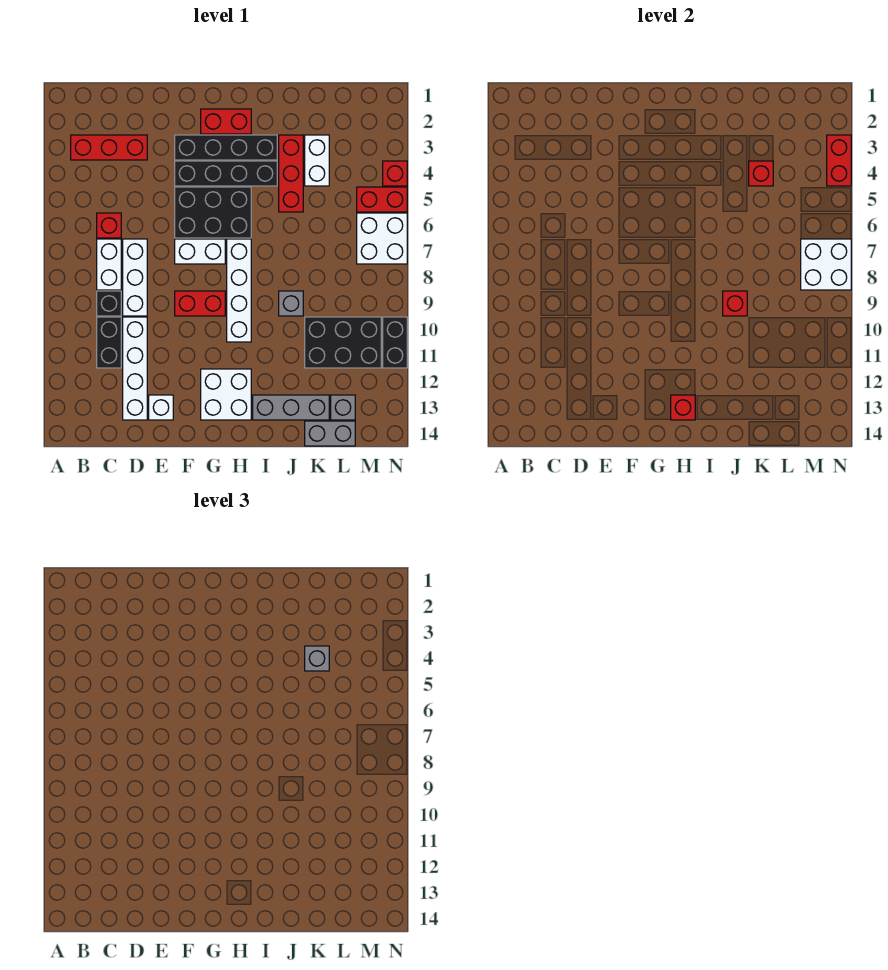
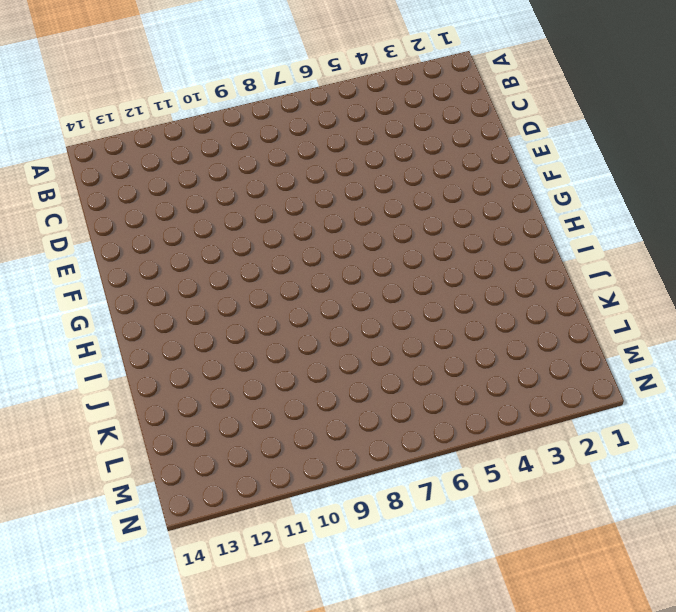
none -> red 1x3 brick [71,135,147,160]
none -> red 1x1 brick [97,213,121,238]
none -> white 1x2 brick [97,239,121,290]
none -> black 1x1 brick [97,291,121,316]

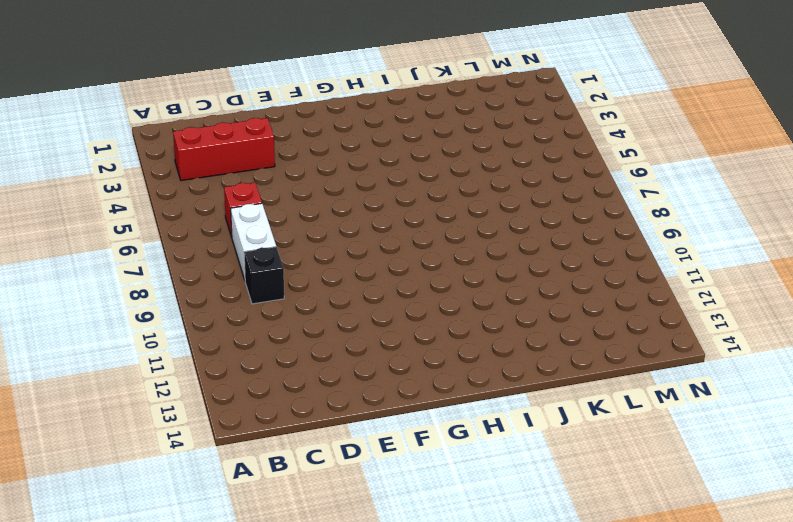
none -> black 1x2 brick [97,317,121,368]
none -> white 1x3 brick [123,239,147,316]
none -> white 1x4 brick [123,317,147,420]
none -> white 1x1 brick [149,395,173,420]

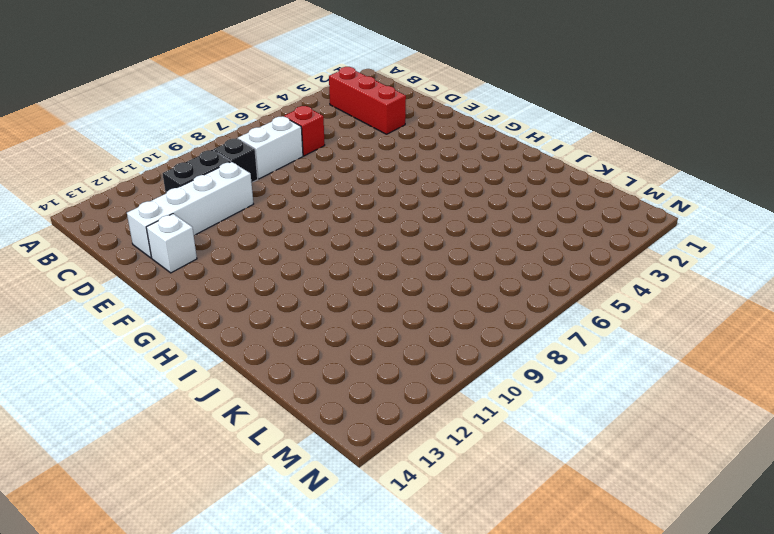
none -> white 1x3 brick [123,239,147,316]
none -> black 1x4 brick [175,135,277,160]
none -> black 1x4 brick [175,161,277,186]
none -> black 2x3 brick [175,187,251,238]

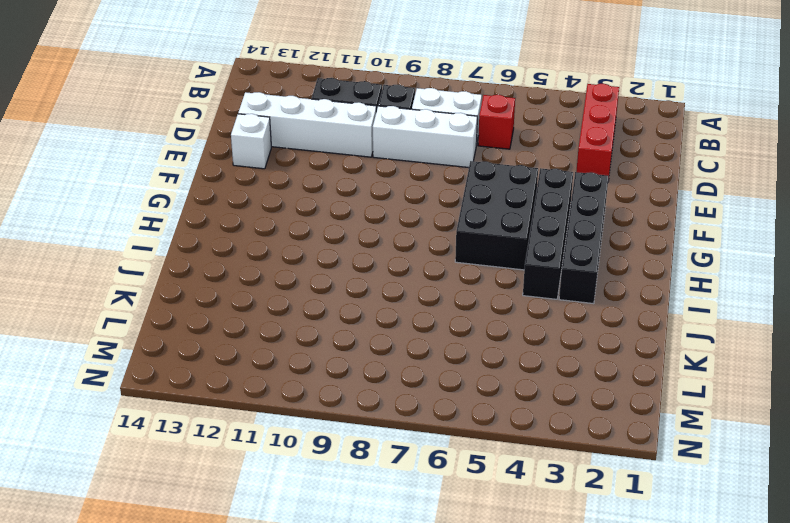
none -> white 1x2 brick [175,239,225,264]
none -> red 1x2 brick [175,291,225,316]
none -> red 1x2 brick [201,109,251,134]
none -> white 2x2 brick [201,369,251,420]

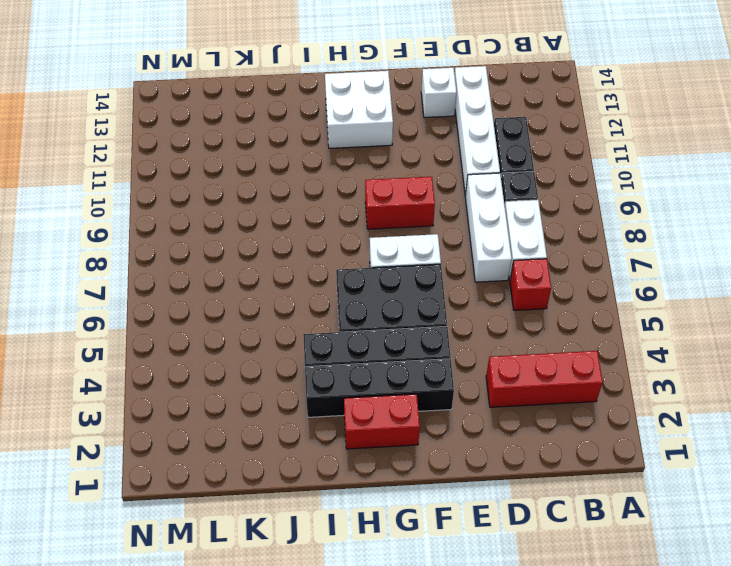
none -> white 1x4 brick [227,239,251,342]
none -> grey 1x3 brick [253,395,329,420]
none -> red 1x3 brick [279,135,303,212]
none -> grey 1x1 brick [279,291,303,316]

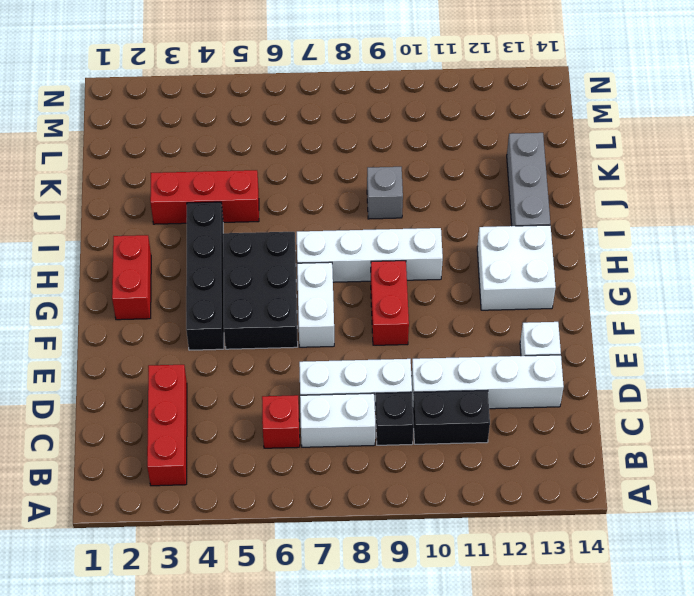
none -> black 1x4 brick [175,135,277,160]
none -> white 1x2 brick [305,135,329,186]
none -> black 2x3 brick [305,317,381,368]
none -> grey 1x2 brick [305,421,355,446]

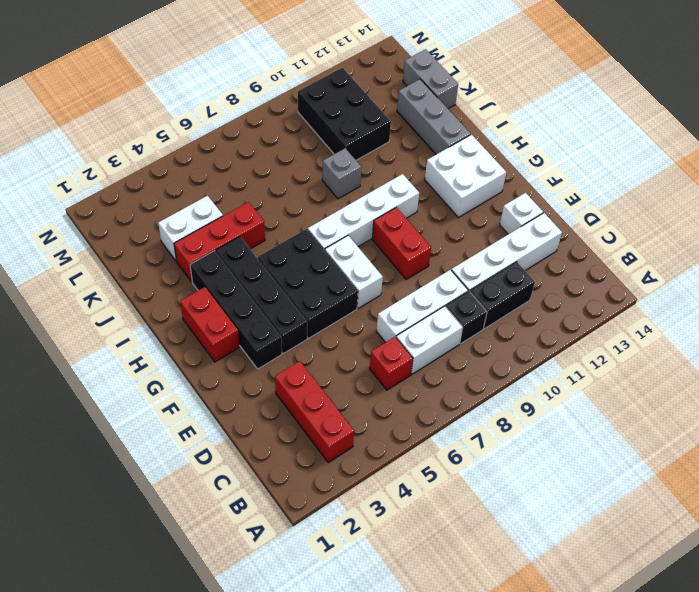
none -> grey 1x1 brick [331,395,355,420]
none -> red 1x2 brick [357,187,407,212]
none -> white 2x2 brick [357,213,407,264]
none -> red 1x1 brick [383,161,407,186]

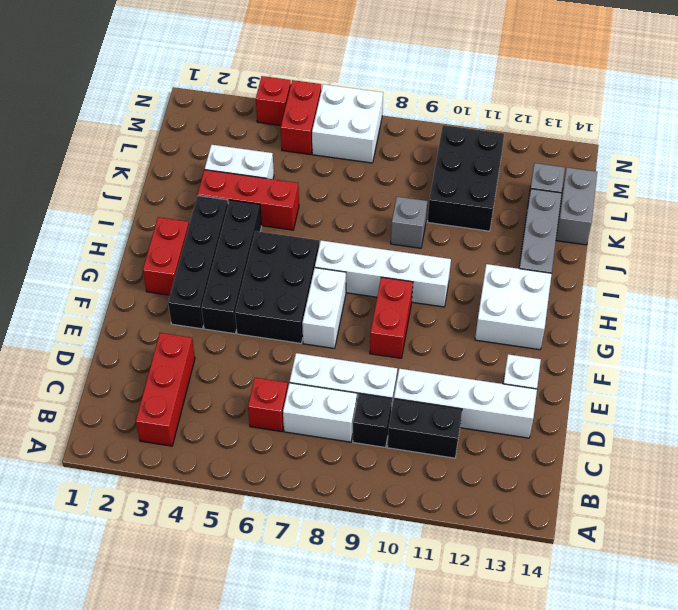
none -> black 1x2 brick [383,317,407,368]
none -> red 1x1 brick [671,395,695,420]
none -> red 1x1 brick [723,291,747,316]
none -> red 1x1 brick [749,161,773,186]

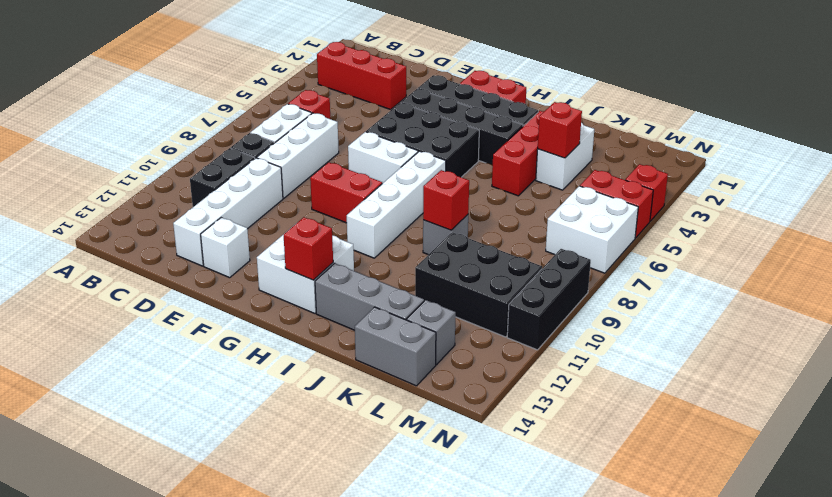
black 1x3 brick [507,249,591,350] -> black 1x2 brick [383,317,407,368]
none -> white 2x2 brick [801,239,851,290]
none -> red 1x2 brick [827,135,851,186]
none -> grey 1x1 brick [305,646,329,671]

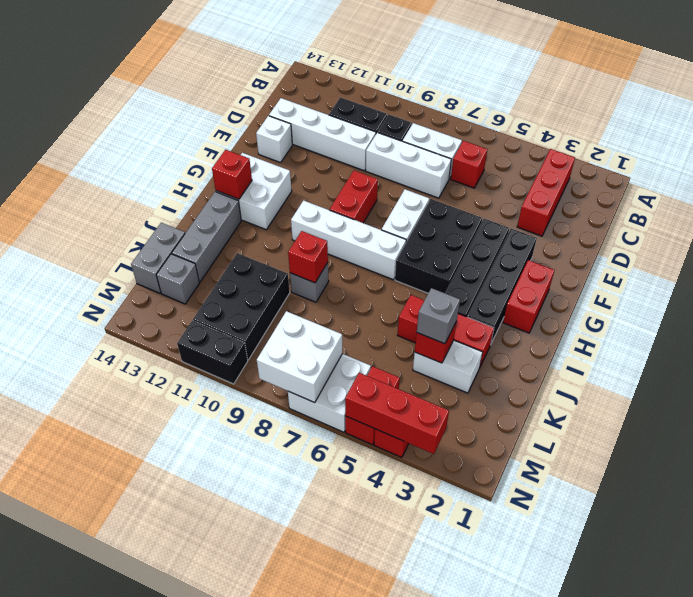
red 1x3 brick [345,373,449,454] -> red 1x2 brick [827,135,851,186]

